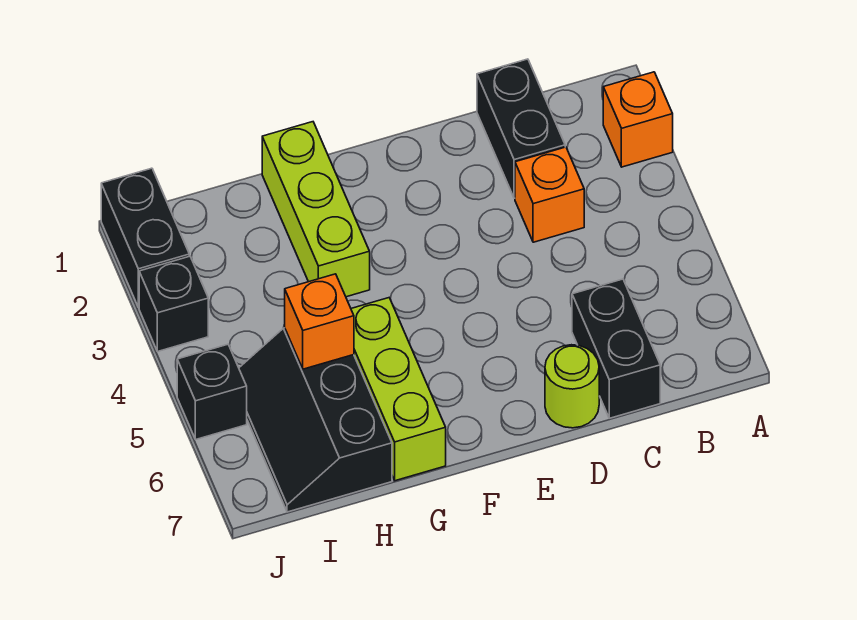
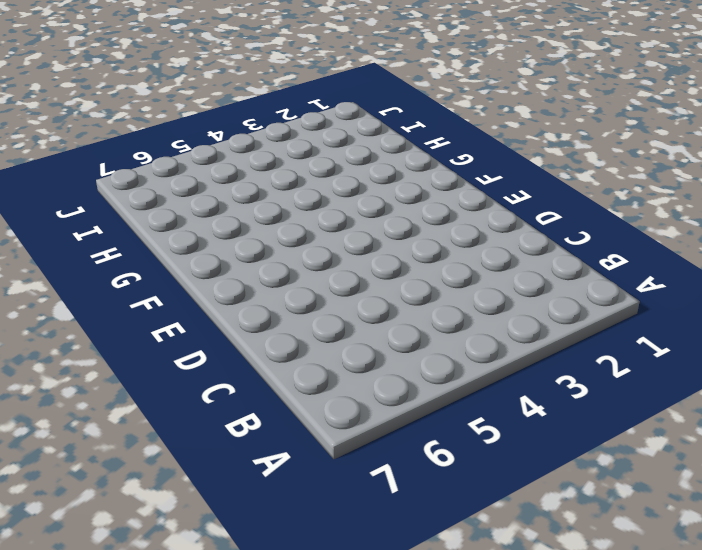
none -> orange 1x1 brick [603,72,673,167]
none -> black 1x2 brick [477,59,565,198]
none -> orange 1x1 brick [515,147,584,242]

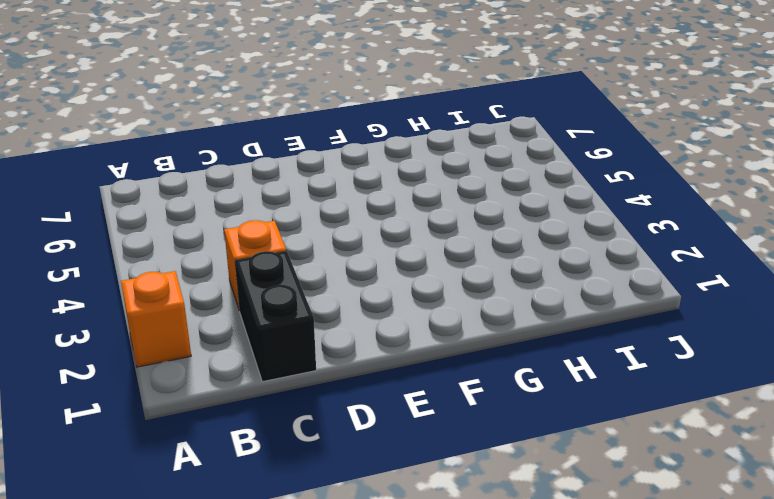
none -> black 1x2 brick [572,279,660,418]
none -> lime 1x1 round brick [545,345,599,428]
none -> lime 1x3 brick [262,122,370,297]

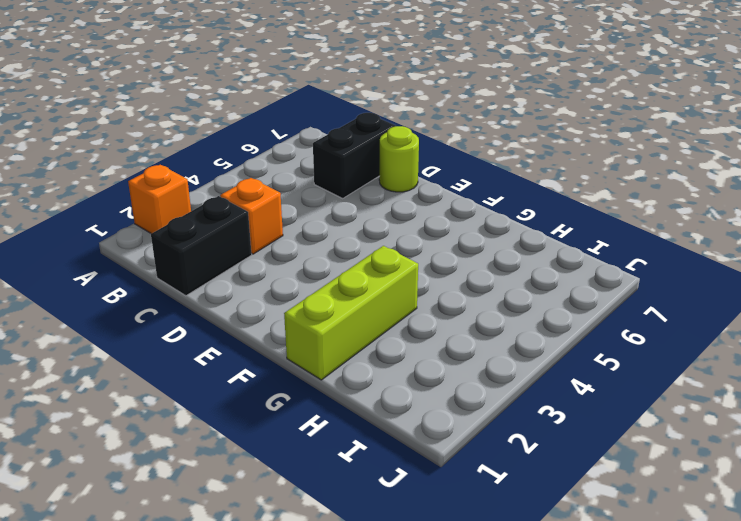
none -> lime 1x3 brick [351,298,446,481]
none -> black 2x3 slope [239,328,392,512]
none -> black 1x2 brick [101,168,189,308]

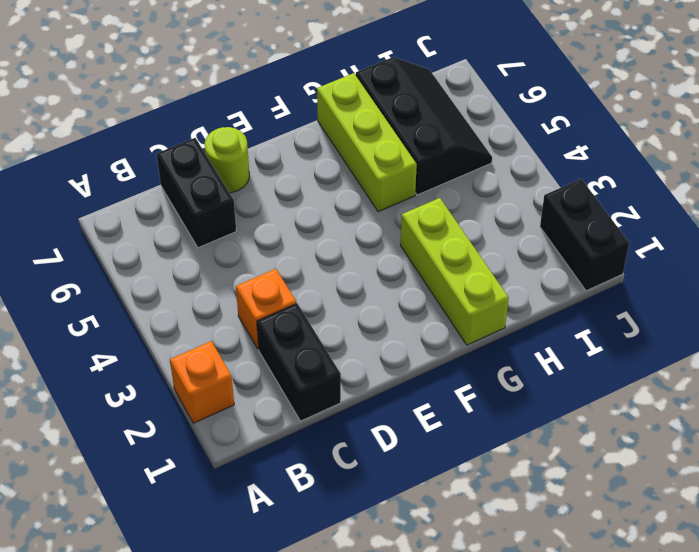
none -> black 1x1 brick [139,256,208,352]
none -> black 1x1 brick [177,344,247,439]
none -> orange 1x1 brick [285,274,354,369]

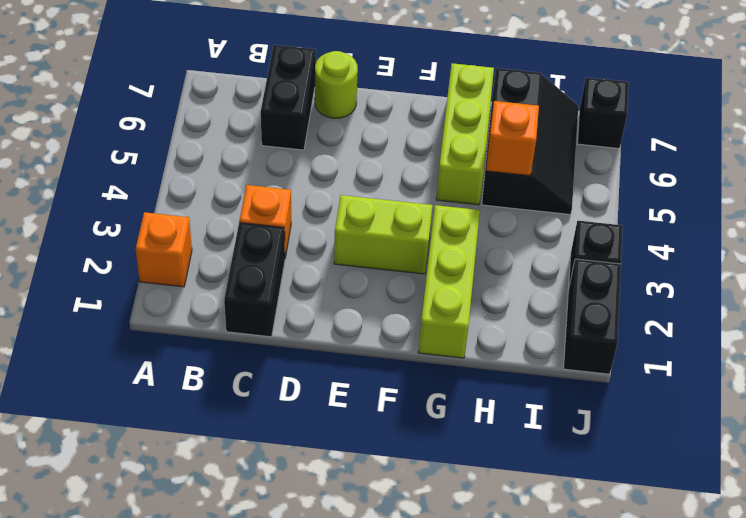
lime 1x2 brick [334,195,432,274] -> none
black 1x1 brick [577,77,629,149] -> black 1x1 brick moved to [177,344,247,439]

